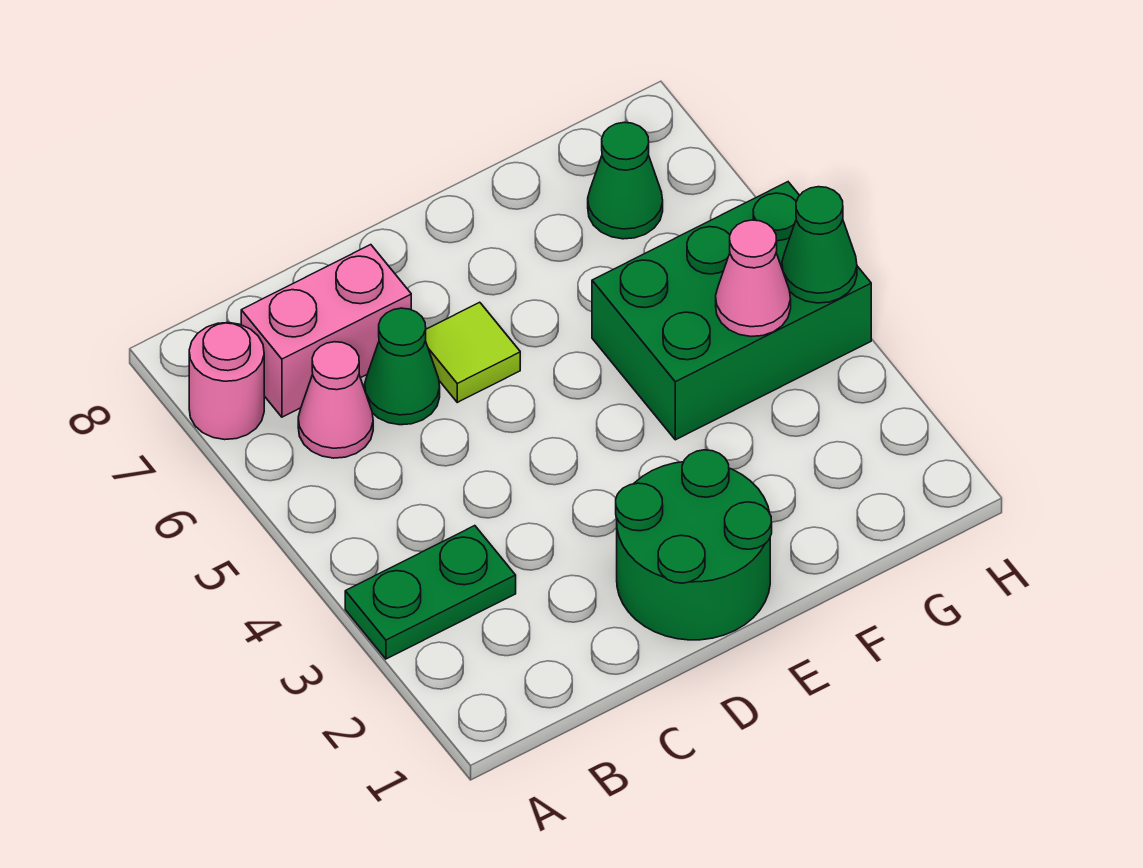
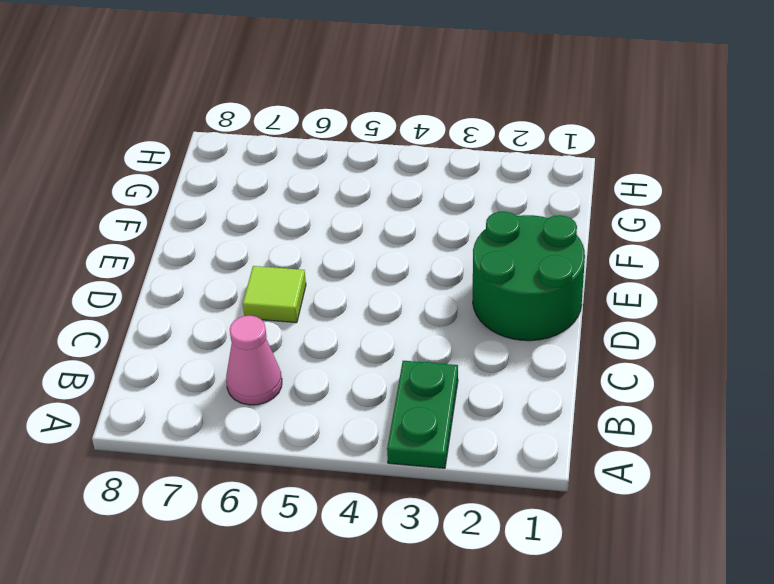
none -> pink 1x1 round brick [189,323,264,440]
none -> pink 1x2 brick [241,245,411,417]

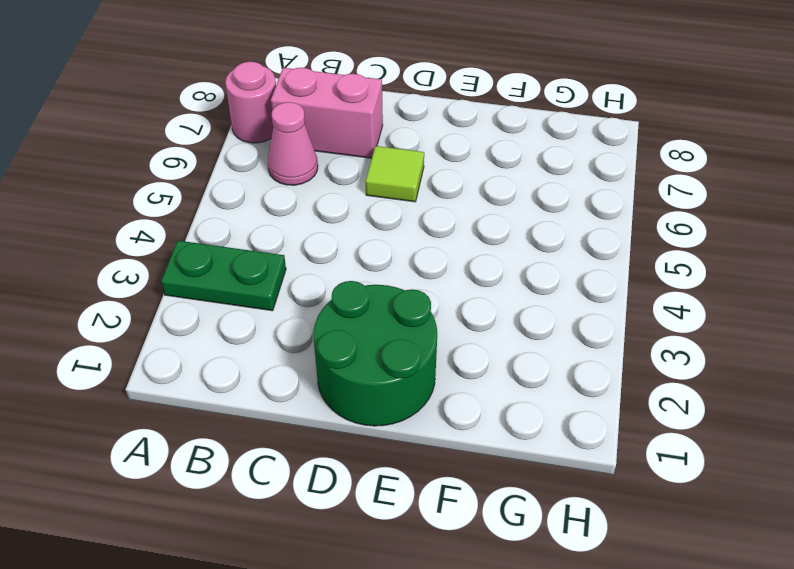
none -> green 1x1 cone [365,308,440,425]
none -> green 2x3 brick [592,182,871,440]

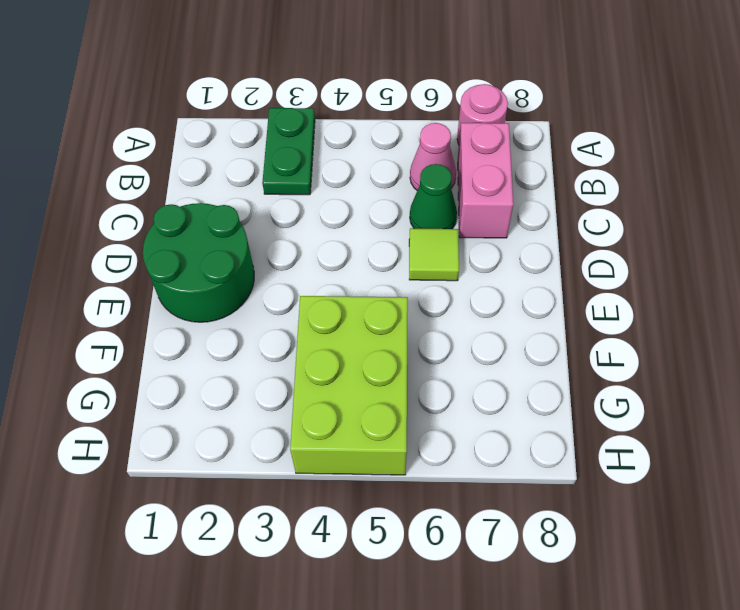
lime 2x3 brick [290,296,408,475] -> green 2x3 brick [592,182,871,440]
none -> green 1x1 cone [588,122,663,239]
none -> pink 1x1 cone [716,220,791,336]

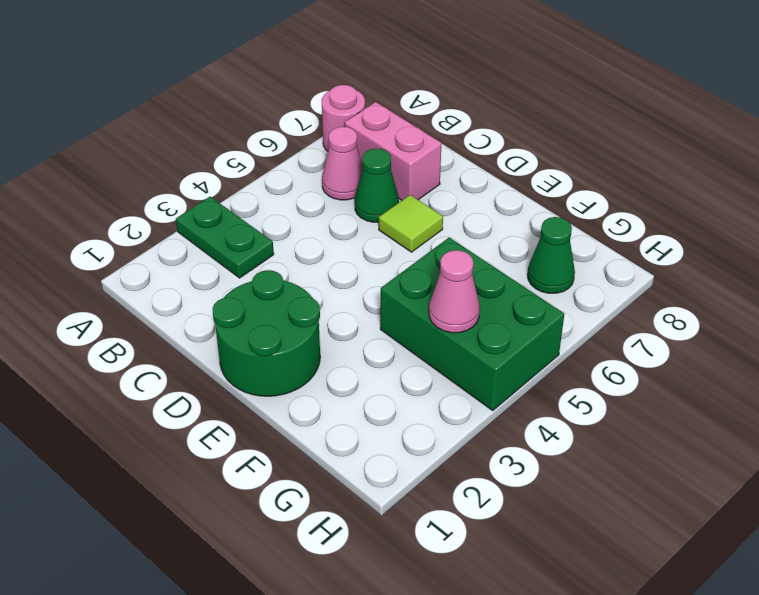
none -> green 1x1 cone [782,187,857,303]

